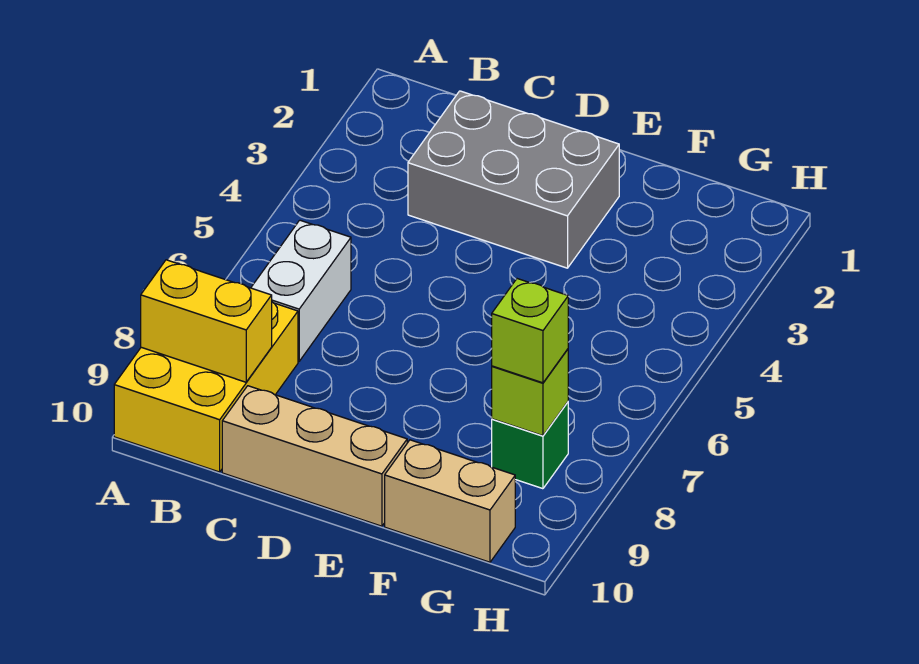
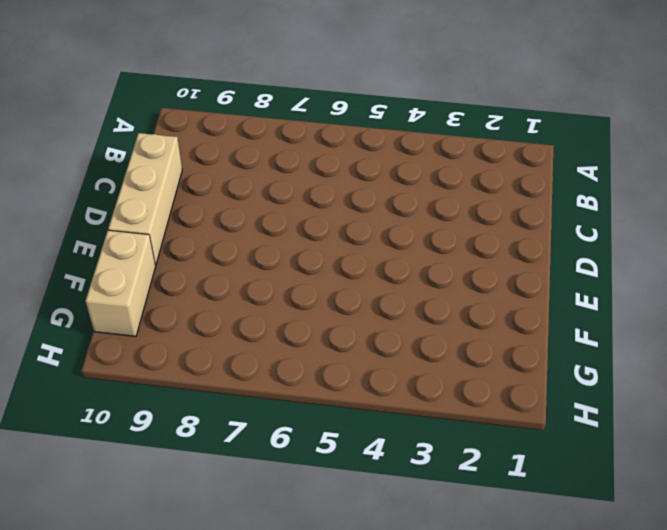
none -> yellow 2x3 brick [114,302,298,472]
none -> white 1x2 brick [251,220,351,361]

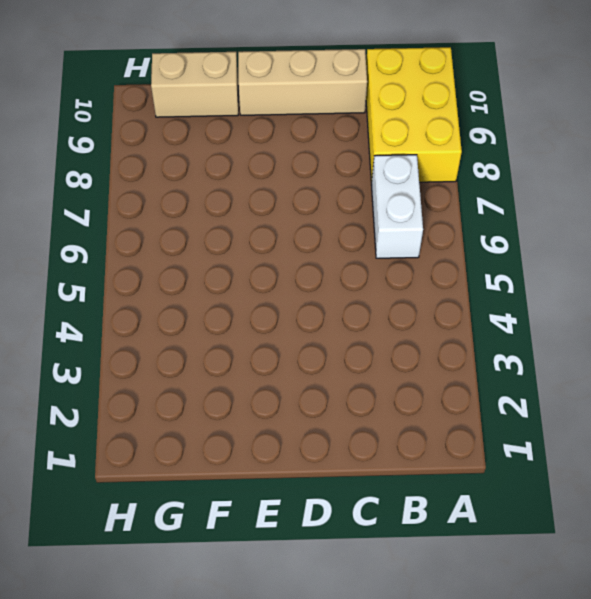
none -> grey 2x3 brick [408,91,619,268]
none -> green 1x1 brick [492,402,568,489]

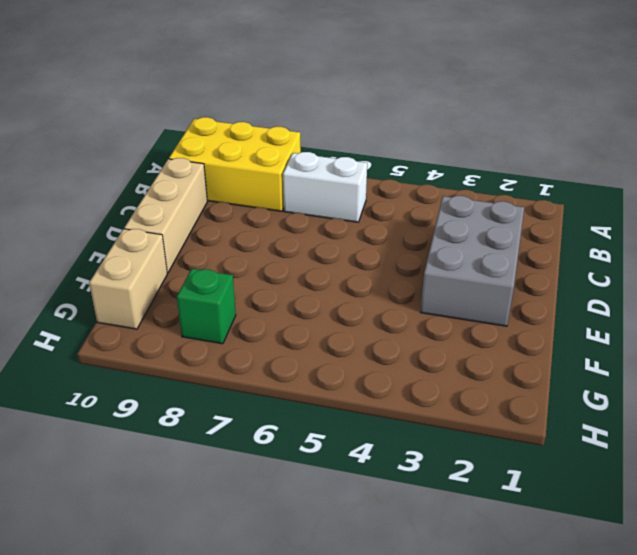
none -> yellow 1x2 brick [141,260,272,382]
none -> lime 1x1 brick [492,349,568,436]

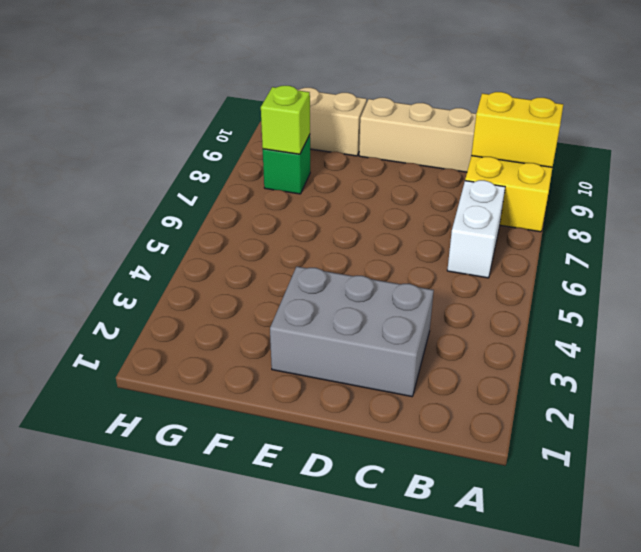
none -> lime 1x1 brick [492,279,568,383]

